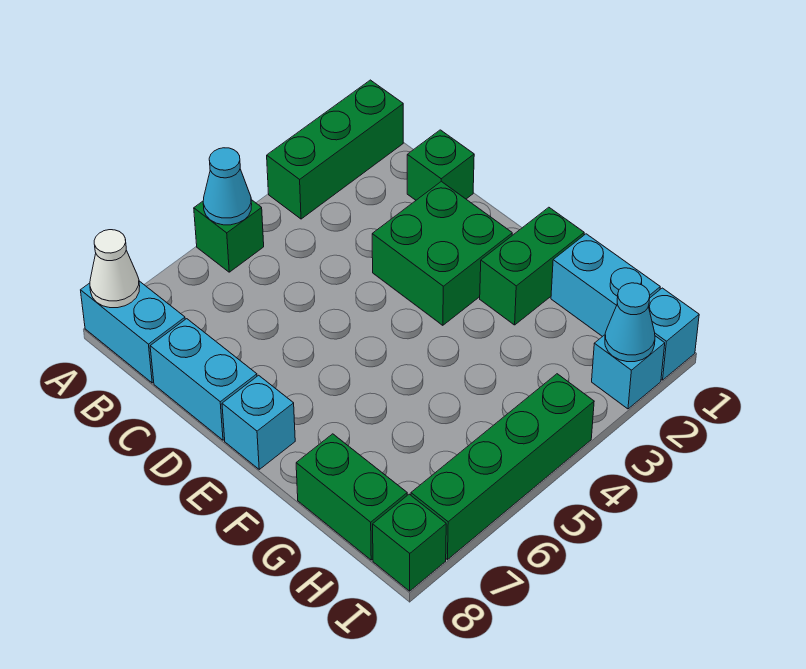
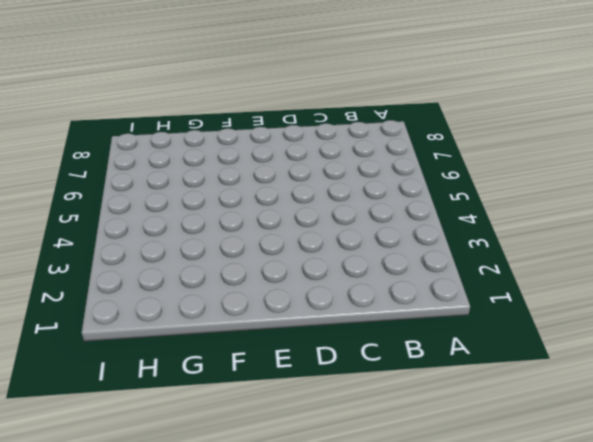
none -> green 1x3 brick [267,80,403,219]
none -> green 1x1 brick [194,200,264,272]
none -> cyan 1x2 brick [81,281,185,383]

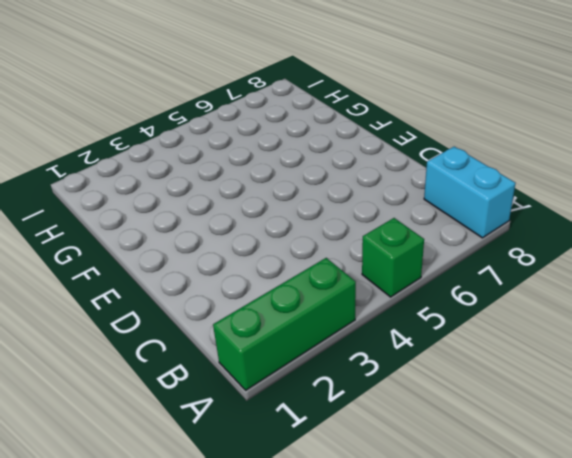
none -> green 1x1 brick [407,130,474,200]
none -> cyan 1x2 brick [150,319,257,440]
none -> green 2x2 brick [372,181,512,325]

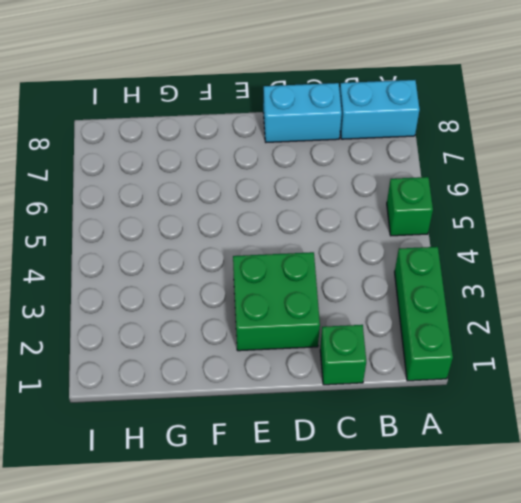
none -> cyan 1x1 brick [222,375,295,469]
none -> green 1x2 brick [480,207,584,325]
none -> cyan 1x2 brick [551,234,660,337]

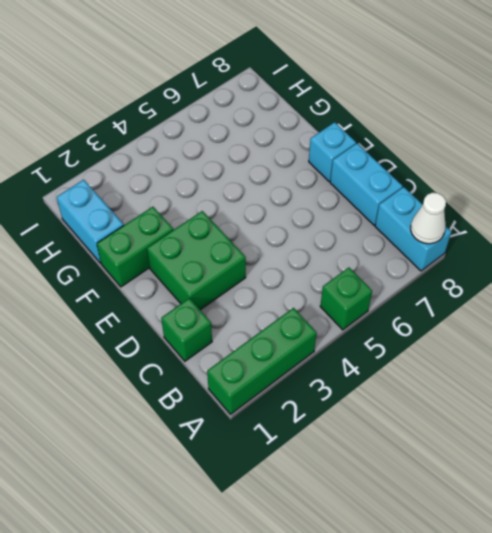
none -> green 1x2 brick [296,434,407,560]
none -> cyan 1x1 brick [648,288,699,380]
none -> cyan 1x1 brick [592,335,665,409]

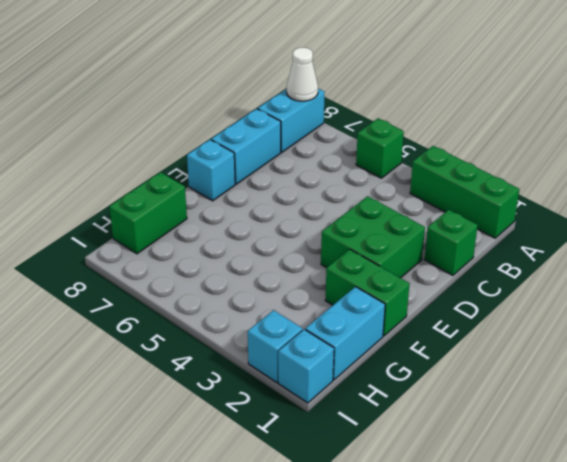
none -> green 1x4 brick [411,374,594,560]
none -> green 1x1 brick [373,494,446,591]
none -> cyan 1x1 cone [203,148,252,225]

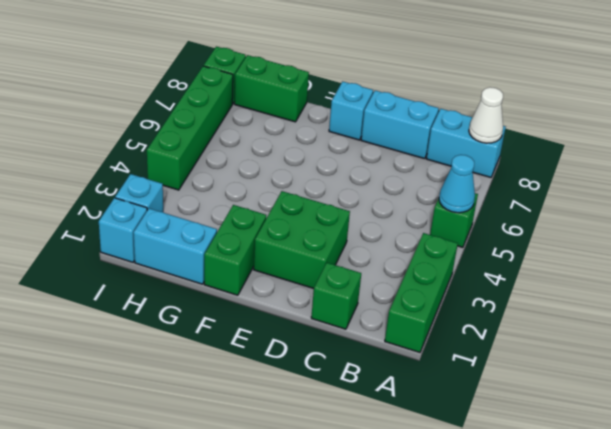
none -> cyan 1x1 cone [605,283,655,362]

